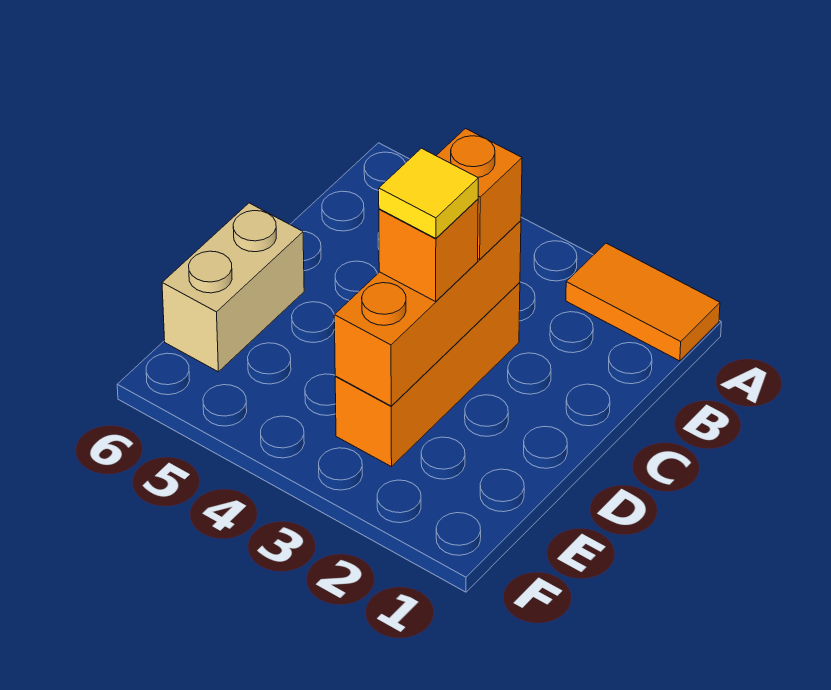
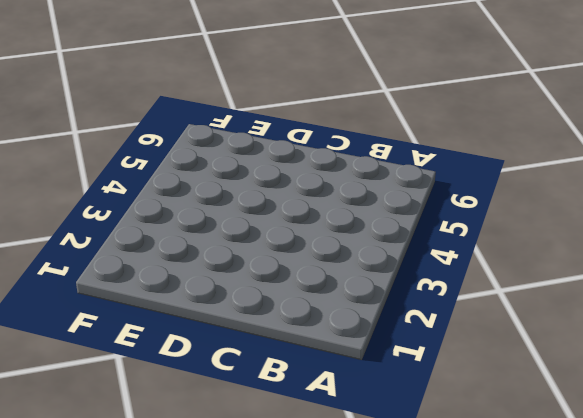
none -> orange 1x2 tile [566,243,720,361]
none -> orange 1x3 brick [335,282,520,467]

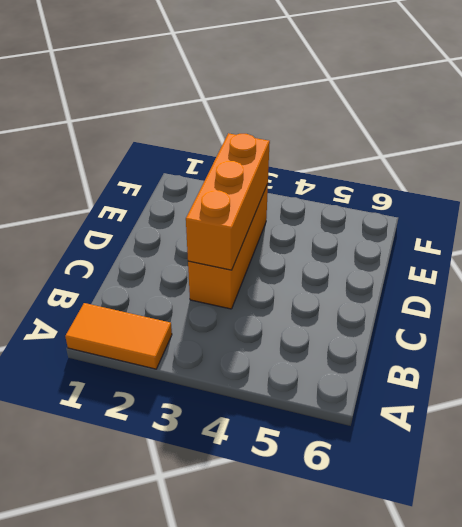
none -> tan 1x2 brick [162,203,304,372]
none -> orange 1x1 brick [436,129,522,259]

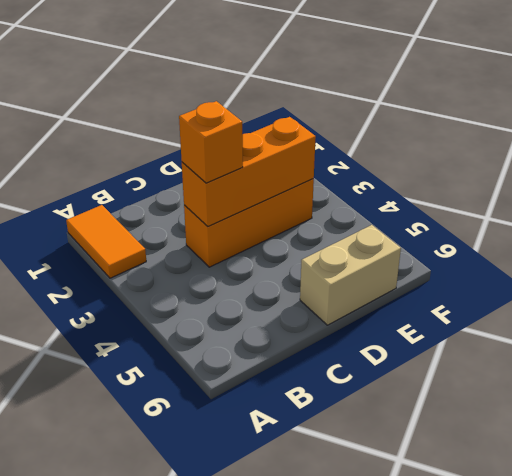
none -> orange 1x1 brick [379,199,478,302]
none -> yellow 1x1 tile [379,148,478,238]

